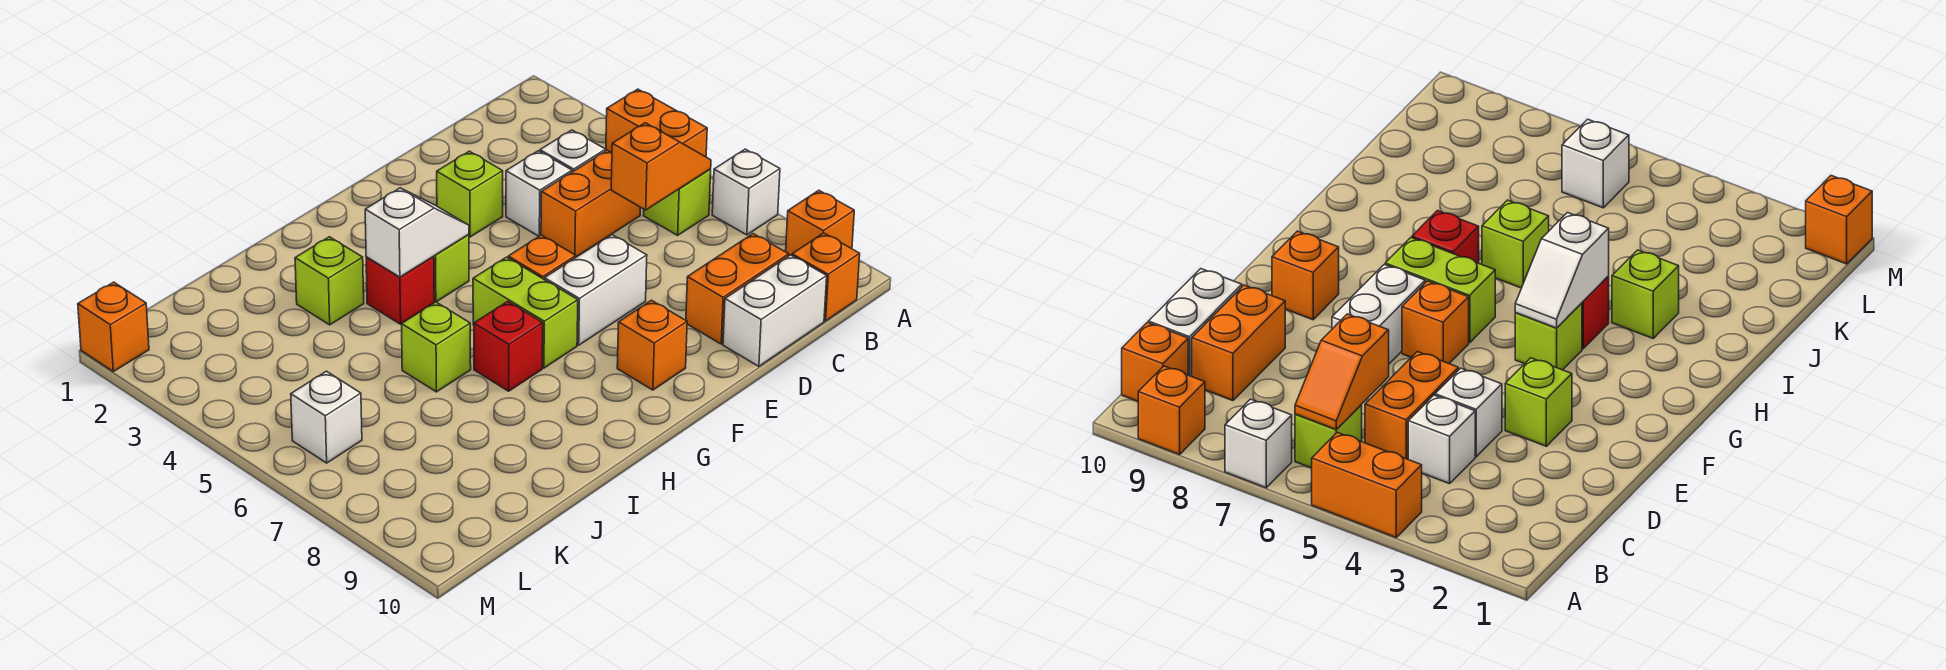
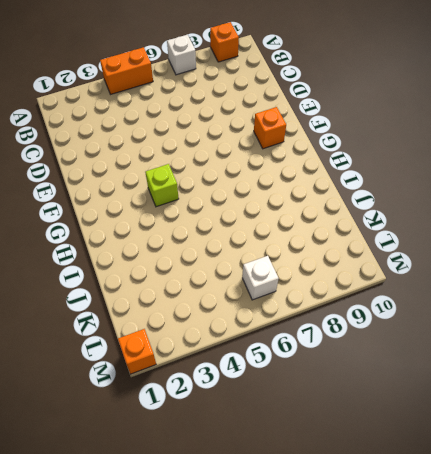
none -> lime 1x1 brick [643,169,711,235]
none -> orange 1x1 brick [792,233,860,321]
none -> white 1x1 brick [540,130,606,172]

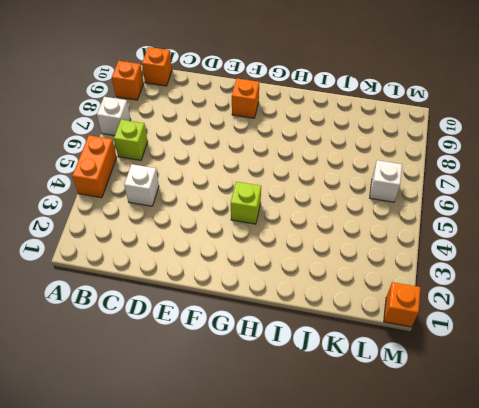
none -> orange 1x2 brick [541,150,640,257]
none -> orange 1x2 brick [686,234,789,344]
none -> white 1x2 brick [723,255,827,366]

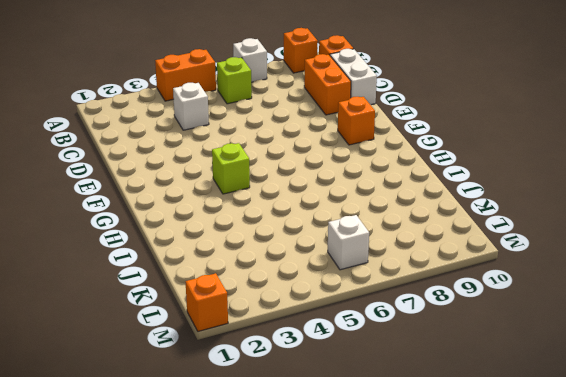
none -> orange 1x2 brick [541,150,640,257]
none -> white 1x1 brick [506,151,572,236]
none -> lime 1x1 brick [437,151,503,237]

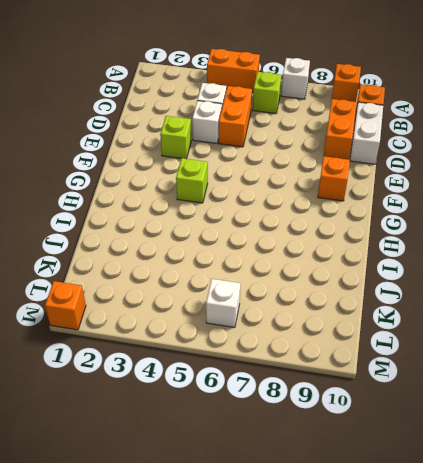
none -> white 1x2 brick [545,235,647,345]
none -> orange 1x1 brick [508,235,576,280]
none -> lime 1x2 brick [473,257,578,368]

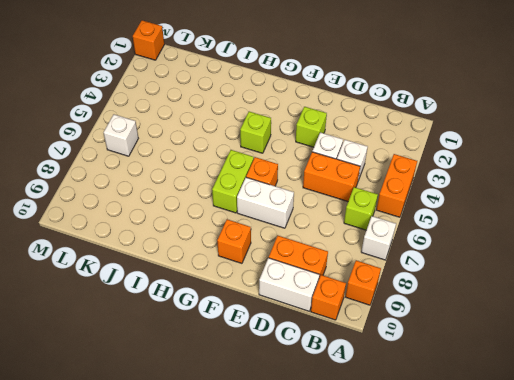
none -> red 1x1 brick [366,256,434,324]
none -> red 1x1 brick [474,301,543,391]
none -> lime 1x1 brick [295,237,364,325]

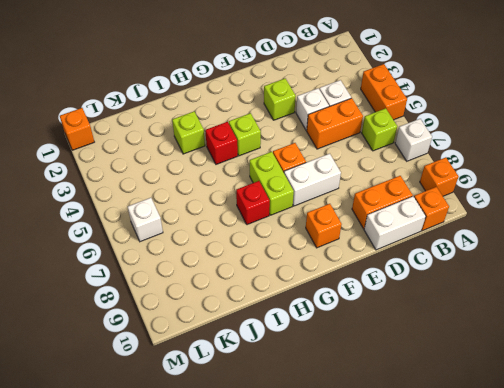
none -> lime 1x1 brick [402,302,471,392]
none -> orange 1x2 slope [611,123,711,210]
none -> white 1x2 slope [365,188,469,277]

